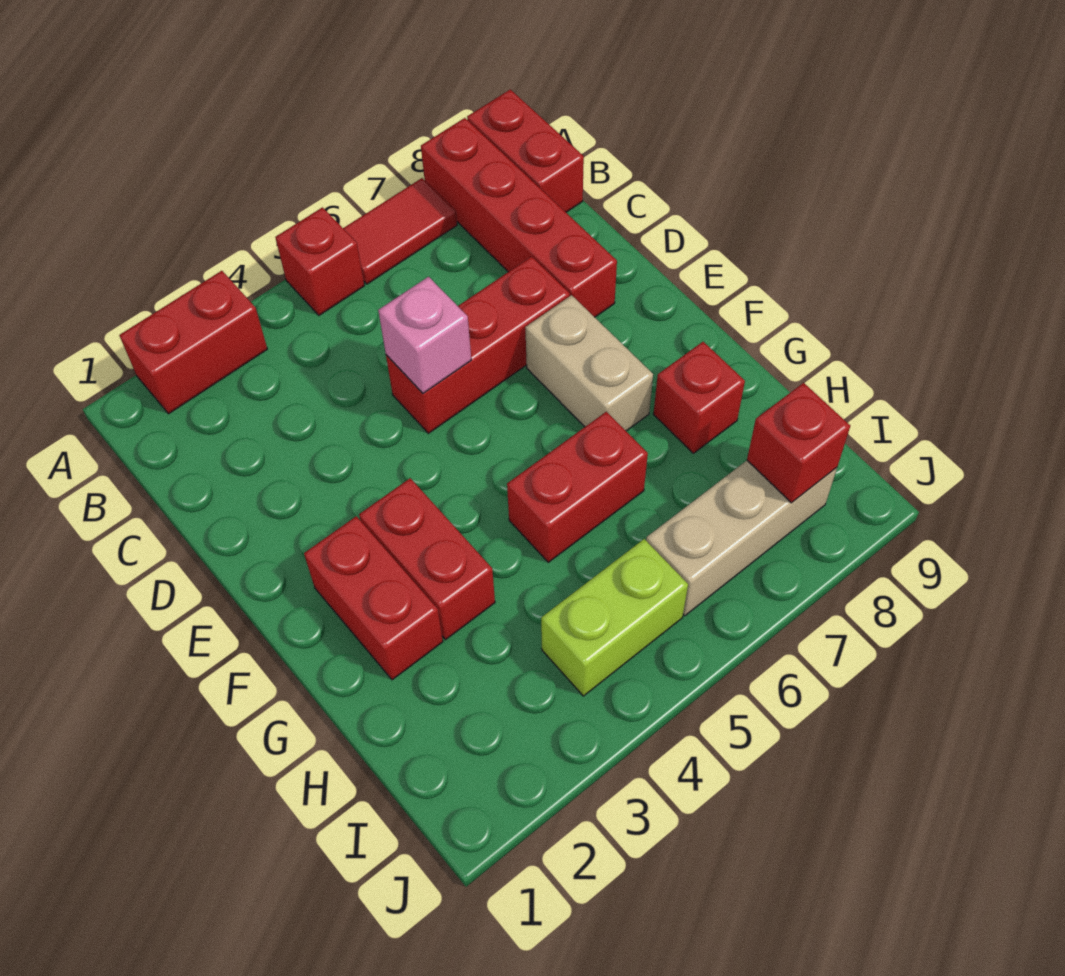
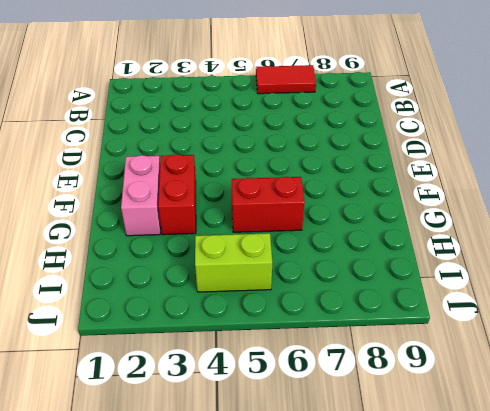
pink 1x2 brick [121,155,161,236] -> red 1x2 brick [304,516,443,680]
none -> red 1x2 brick [119,271,267,414]
none -> red 1x1 brick [275,207,364,315]
none -> red 1x4 brick [421,118,617,317]

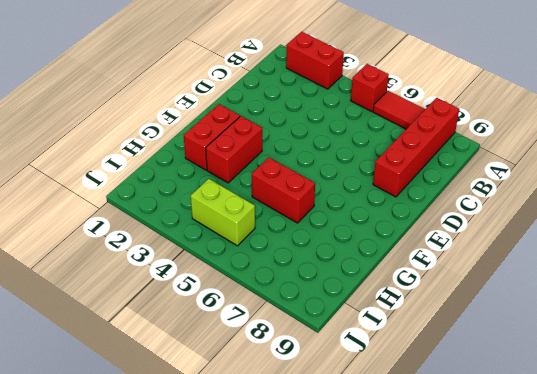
none -> red 1x2 brick [467,89,584,212]
none -> red 1x3 brick [386,257,570,433]
none -> tan 1x2 brick [525,295,653,431]

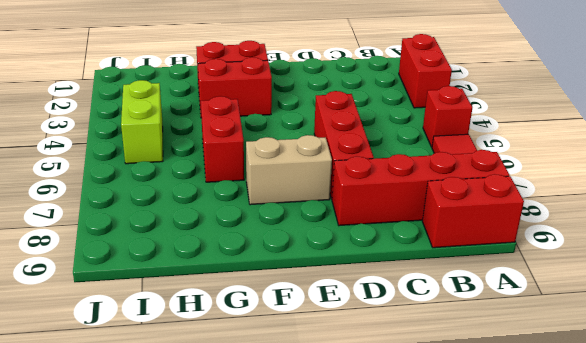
none -> red 1x1 brick [653,342,745,453]
none -> tan 1x3 brick [646,461,837,616]
none -> pink 1x1 brick [378,277,471,393]

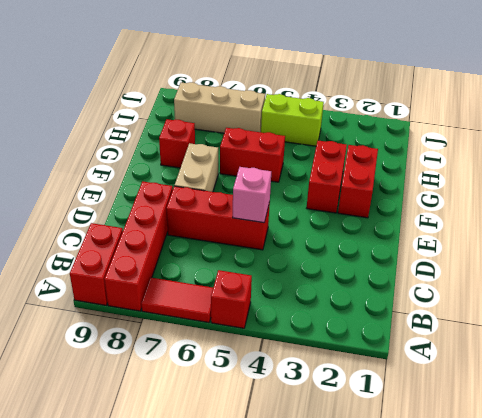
none -> red 1x2 brick [119,271,267,414]
none -> red 1x1 brick [747,383,850,503]

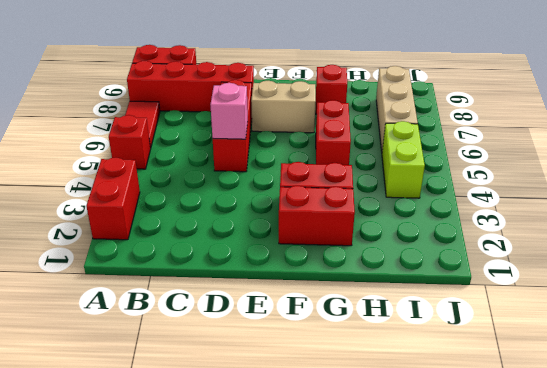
none -> red 1x1 brick [747,383,850,503]

